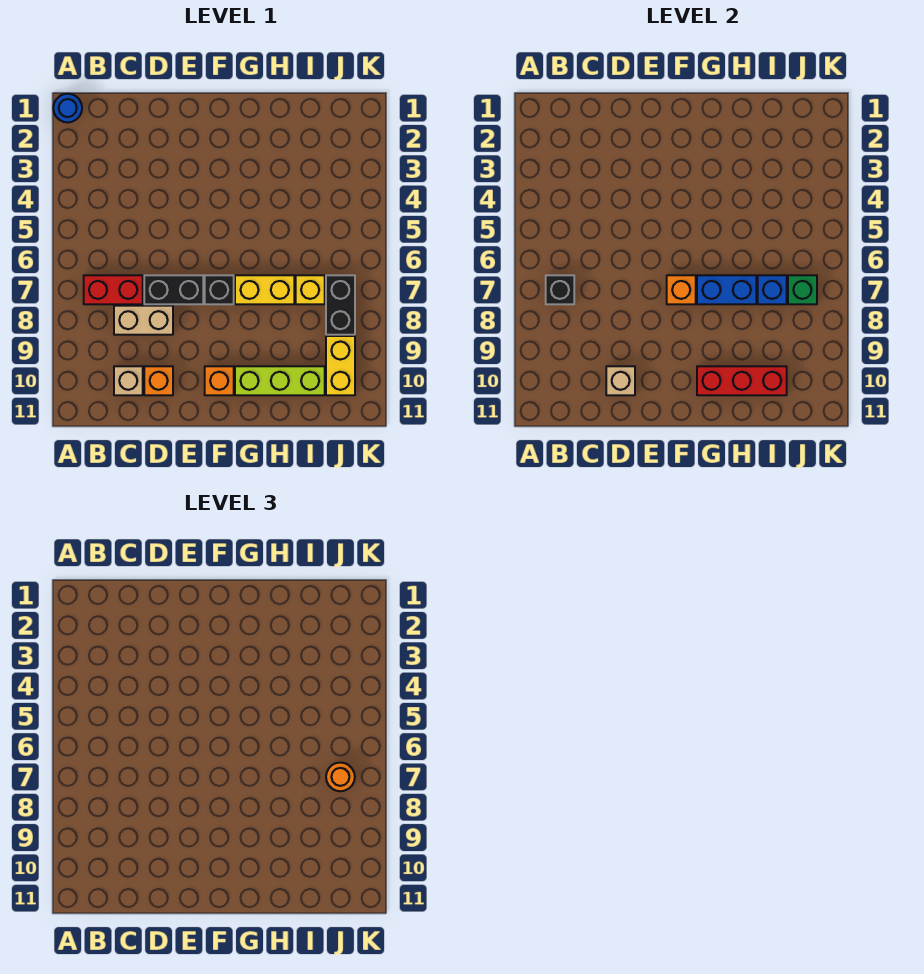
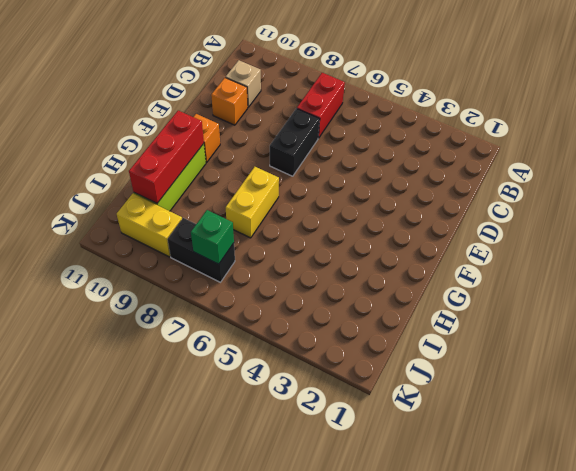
none -> blue 1x1 round brick [53,94,82,123]
none -> tan 1x2 brick [114,306,173,335]
none -> black 1x1 brick [205,275,234,304]

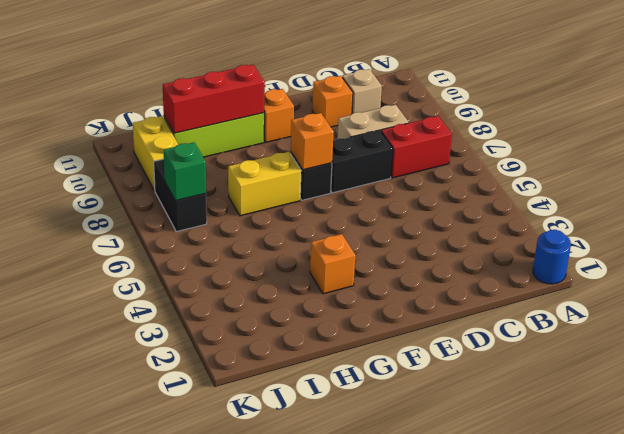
orange 1x1 brick [310,234,355,294] -> none
none -> yellow 1x1 brick [296,275,325,304]
none -> black 1x1 brick [546,275,574,304]
none -> tan 1x1 brick [606,366,635,395]

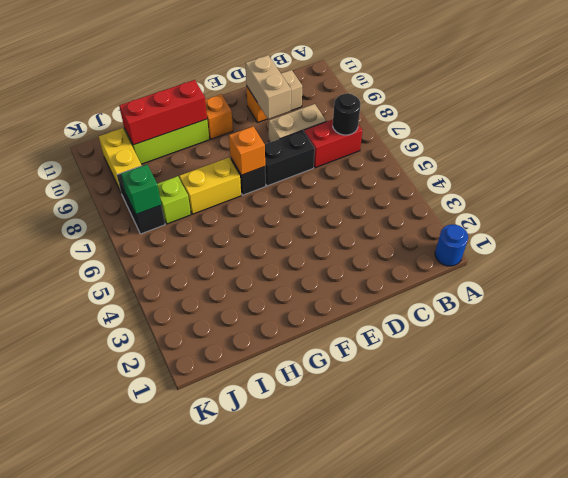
black 1x1 round brick [333,93,360,135] -> black 1x1 brick [546,275,574,304]
tan 1x2 brick [245,55,291,119] -> tan 1x1 brick [606,366,635,395]
lime 1x1 brick [157,176,191,224] -> yellow 1x1 brick [296,275,325,304]
none -> blue 1x2 brick [697,275,756,304]
none -> blue 1x1 brick [758,275,787,304]
none -> orange 1x1 round brick [326,763,355,791]

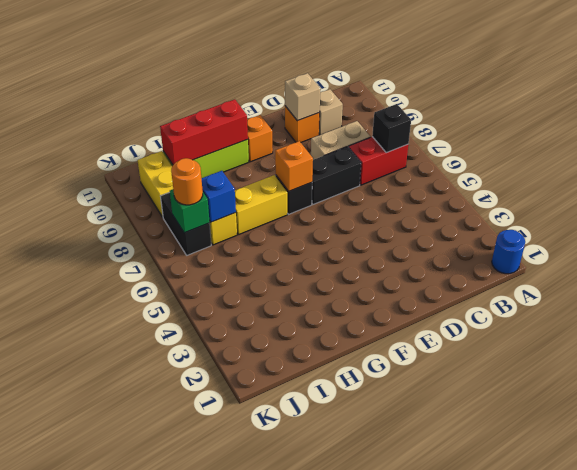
none -> blue 1x2 brick [697,275,756,304]

